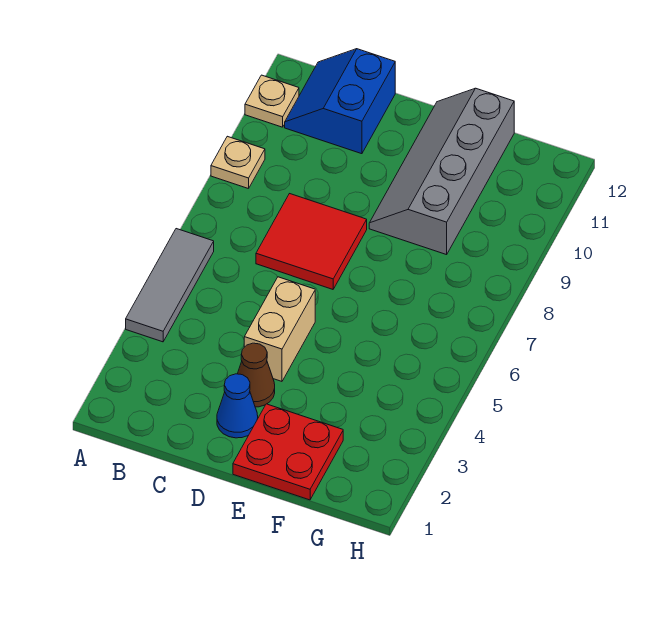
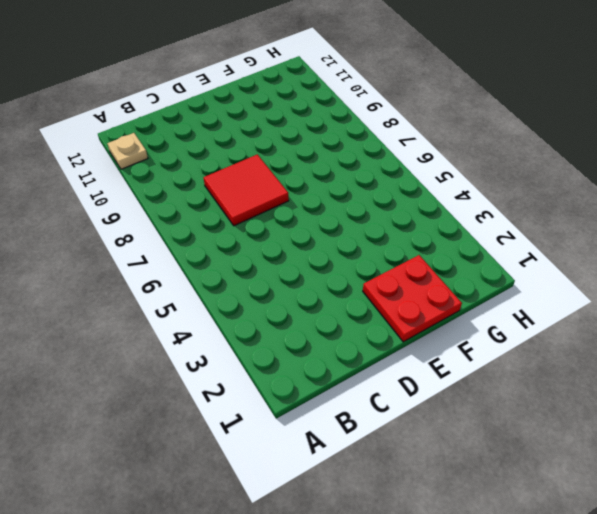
none -> grey 1x3 tile [126,229,214,342]
none -> tan 1x1 plate [211,136,265,189]

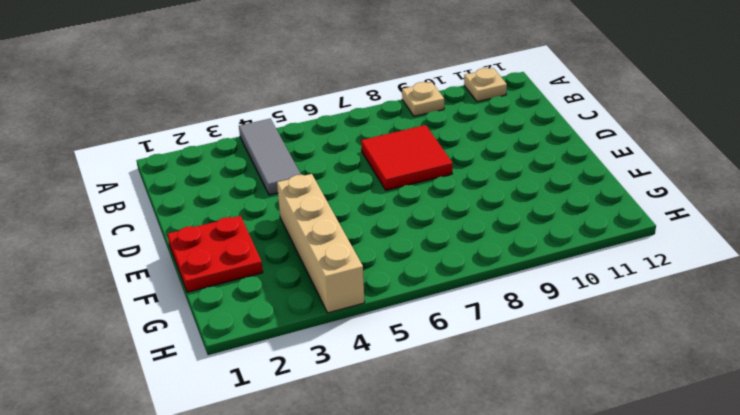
grey 1x3 tile [239,119,301,195] -> grey 1x3 tile turned to [126,229,214,342]
tan 1x4 brick [277,174,365,313] -> none
none -> blue 2x2 slope [285,49,395,154]
none -> blue 1x1 cone [217,374,258,438]

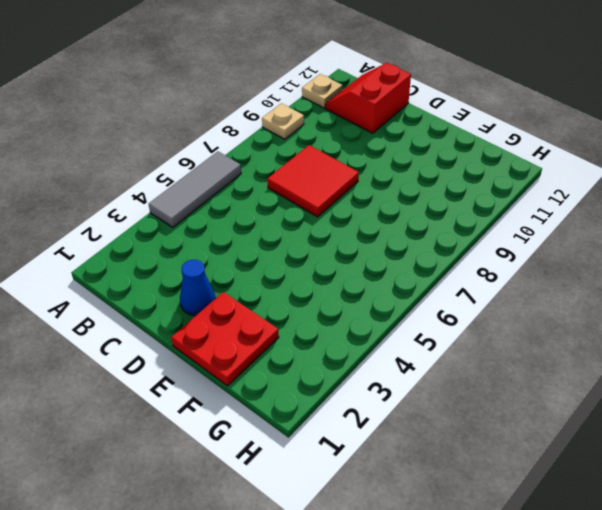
red 2x2 slope [325,63,411,133] -> blue 2x2 slope [285,49,395,154]
none -> brown 1x1 cone [238,343,275,407]
none -> tan 1x2 brick [244,277,315,381]

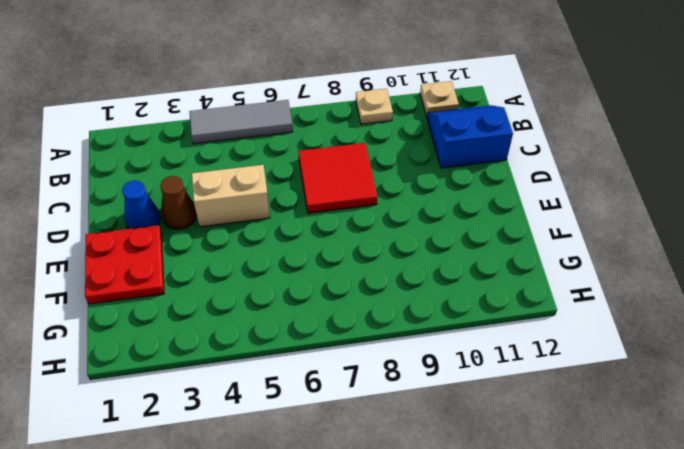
none -> grey 2x4 slope [369,88,514,255]

